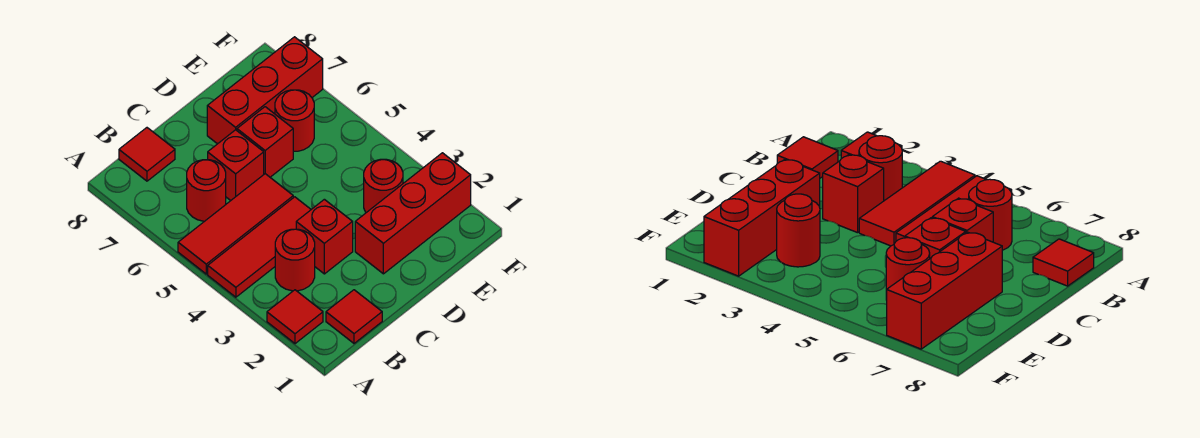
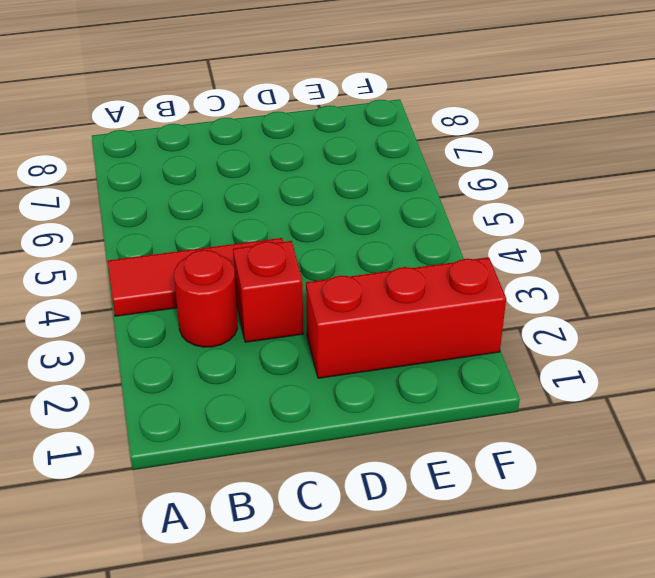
none -> red 1x1 tile [267,290,323,344]
none -> red 1x3 tile [178,174,293,274]
none -> red 1x1 tile [326,290,382,343]

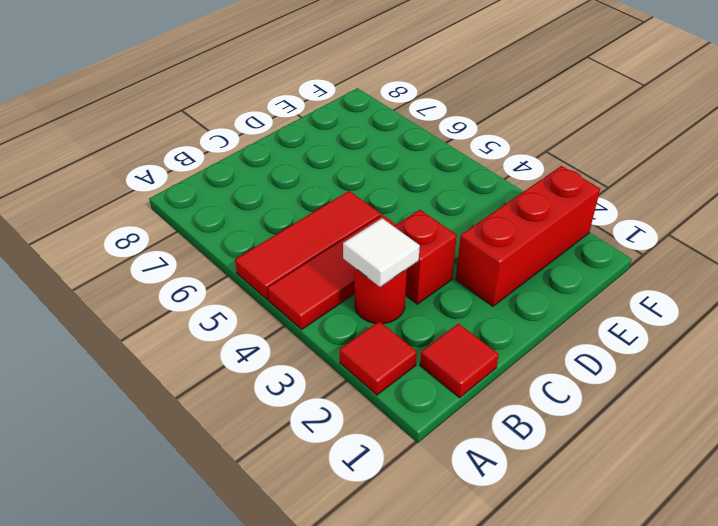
white 1x1 tile [343,218,420,287] -> none
none -> red 1x1 round brick [187,160,226,221]
none -> red 1x1 tile [119,128,175,181]
none -> red 1x1 brick [208,130,264,200]

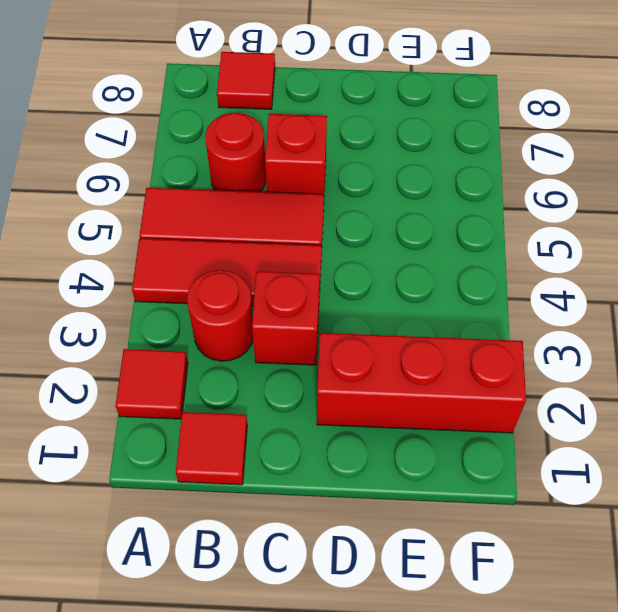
none -> red 1x1 brick [237,107,293,177]
none -> red 1x3 brick [207,37,323,144]
none -> red 1x1 round brick [364,159,403,213]

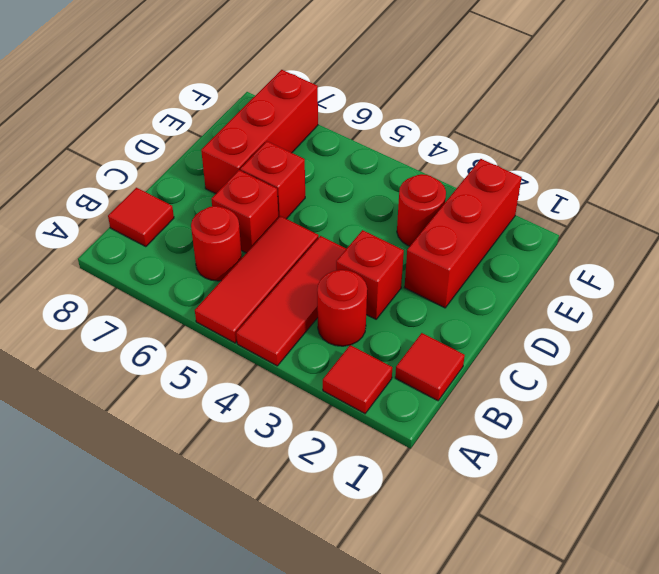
none -> red 1x1 round brick [275,90,314,151]

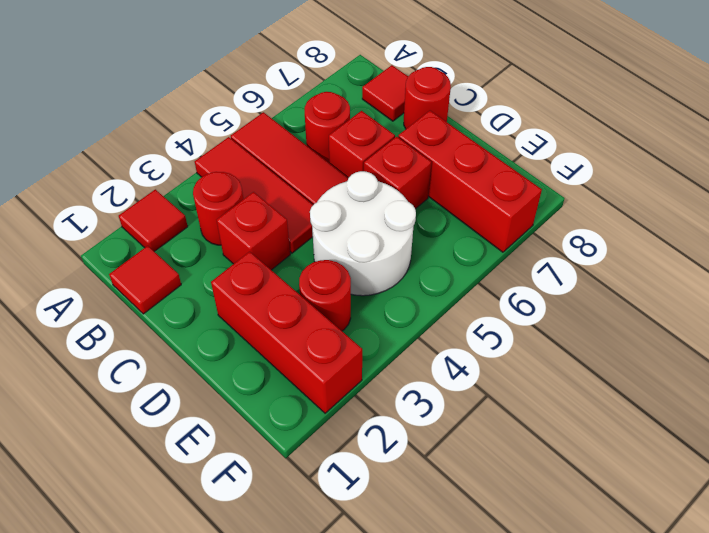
red 1x1 round brick [404,67,451,129] -> red 1x1 round brick moved to [275,90,314,151]
white 2x2 round brick [310,171,416,296] -> none

